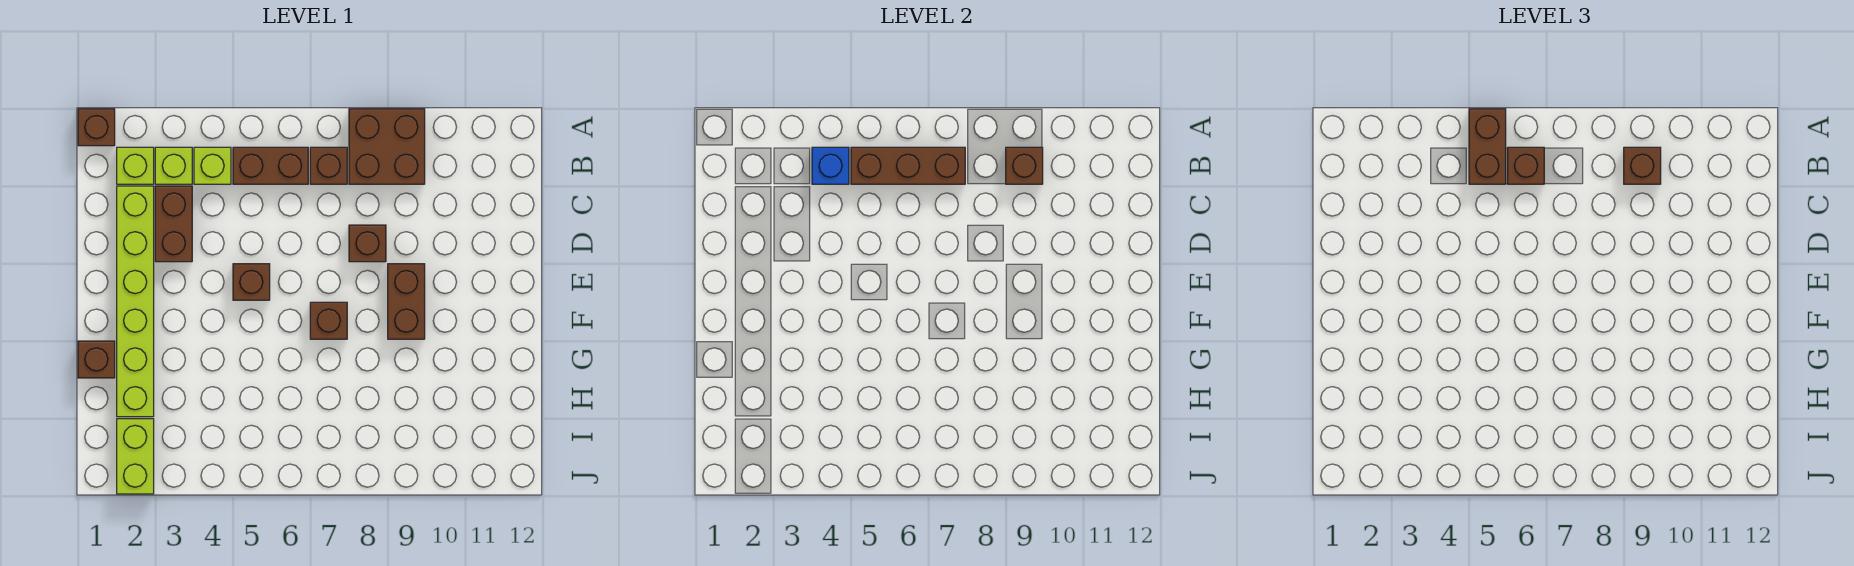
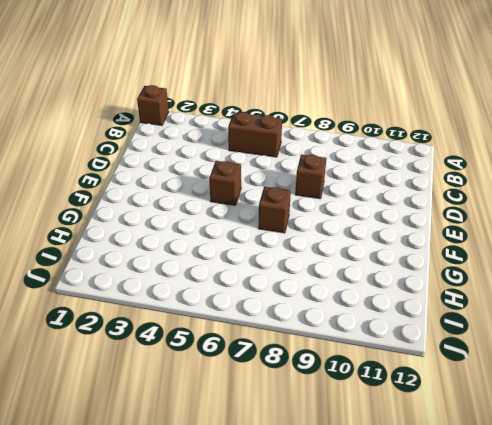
none -> brown 2x2 brick [349,109,425,184]
none -> lime 1x1 brick [117,147,154,184]
none -> lime 1x1 brick [155,147,192,184]

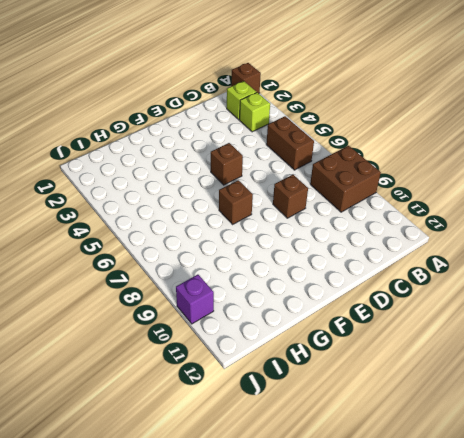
purple 1x1 brick [176,275,214,324] -> none
none -> lime 1x1 brick [194,147,231,184]
none -> brown 1x1 brick [310,147,347,184]
none -> lime 1x6 brick [117,186,154,417]

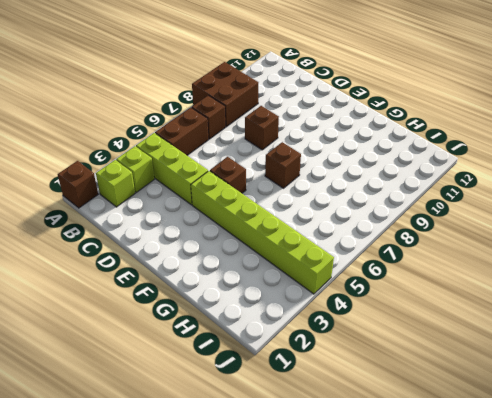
lime 1x3 brick [136,133,208,205] -> lime 1x1 brick [194,147,231,184]
lime 1x6 brick [191,171,334,294] -> lime 1x6 brick moved to [117,186,154,417]
none -> brown 1x2 brick [155,186,192,262]
none -> brown 1x2 brick [388,264,425,339]
none -> brown 1x1 brick [78,341,115,378]

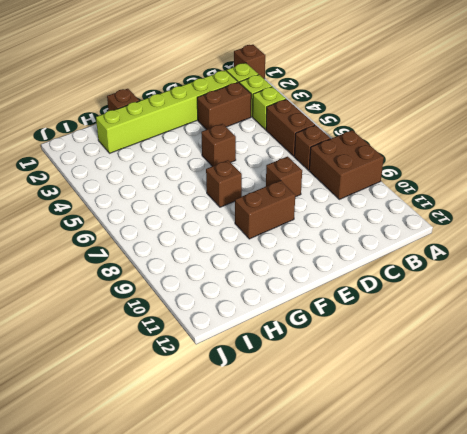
none -> lime 1x2 brick [117,419,154,494]
none -> blue 1x1 brick [812,147,849,184]
none -> brown 1x3 brick [851,147,965,184]

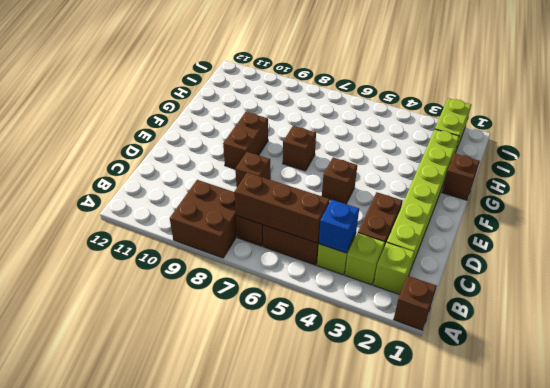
none -> brown 1x1 brick [1006,147,1043,184]
none -> brown 1x2 brick [1469,109,1506,184]
none -> brown 1x1 brick [1508,147,1544,184]

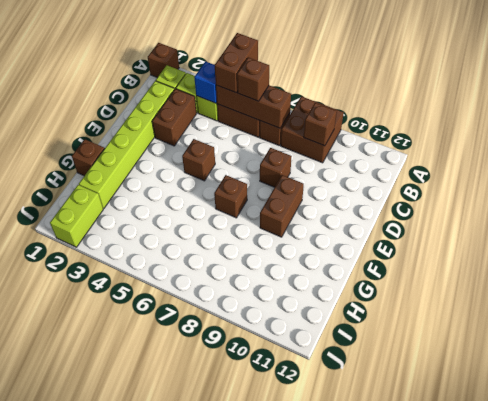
none -> brown 1x1 brick [1624,147,1661,184]

